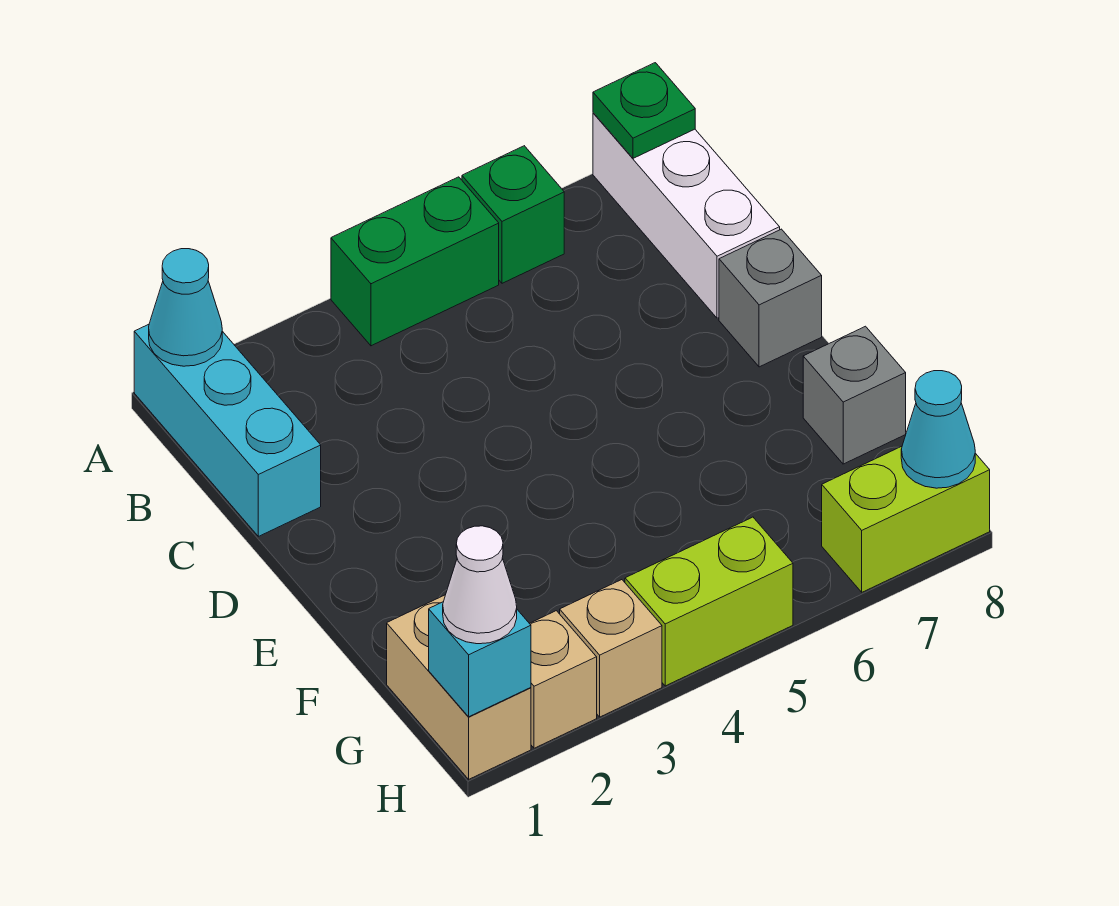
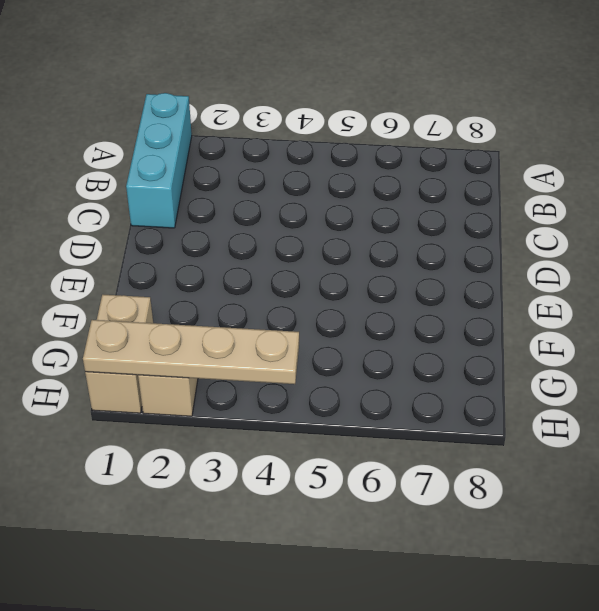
tan 1x4 plate [83,320,299,384] -> cyan 1x1 brick [429,602,531,717]
none -> green 1x2 brick [331,177,499,346]
none -> green 1x1 brick [462,146,564,283]
none -> white 1x3 brick [593,113,780,318]

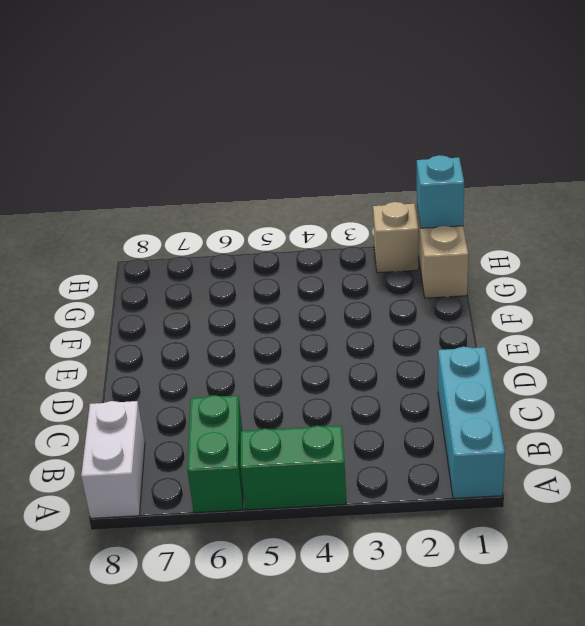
green 1x2 brick [187,395,243,513] -> green 1x1 brick [462,146,564,283]
white 1x2 brick [81,401,145,518] -> white 1x3 brick [593,113,780,318]
none -> grey 1x1 brick [719,229,822,367]
none -> grey 1x1 brick [803,326,906,464]
none -> tan 1x1 brick [560,580,662,717]

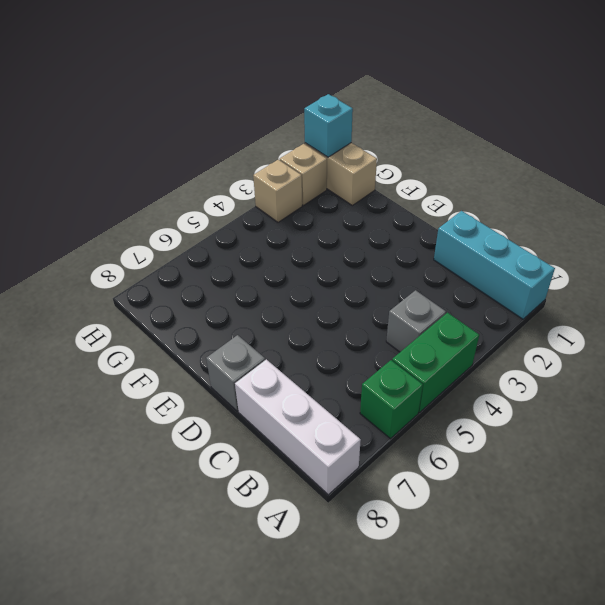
grey 1x1 brick [386,290,446,352] -> grey 1x1 brick moved to [803,326,906,464]
none -> lime 1x2 brick [625,517,793,686]
none -> lime 1x2 brick [822,446,990,592]
none -> cyan 1x1 cone [149,249,222,366]

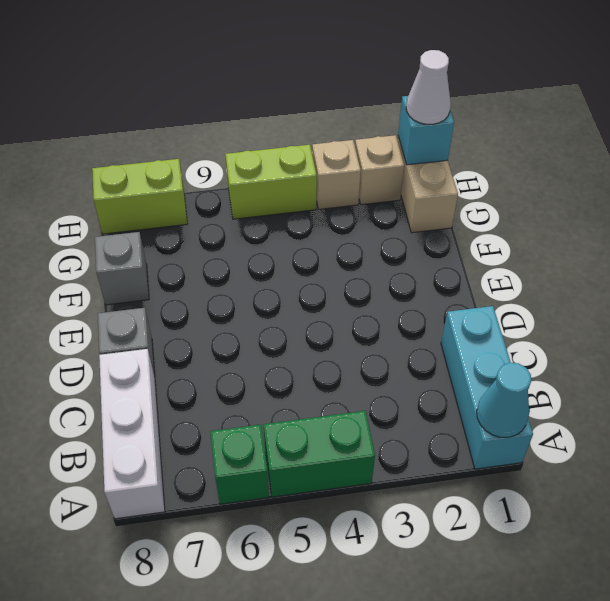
none -> green 1x1 plate [593,63,695,158]
none -> cyan 1x1 cone [901,371,975,488]

